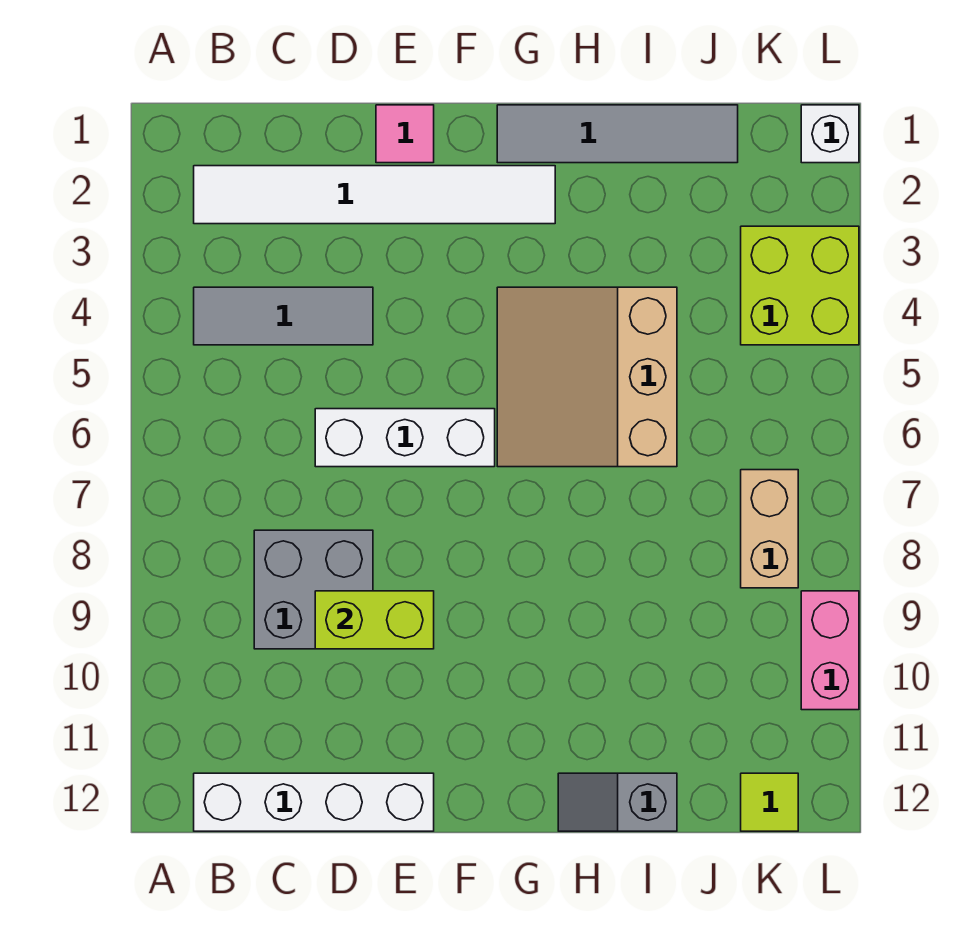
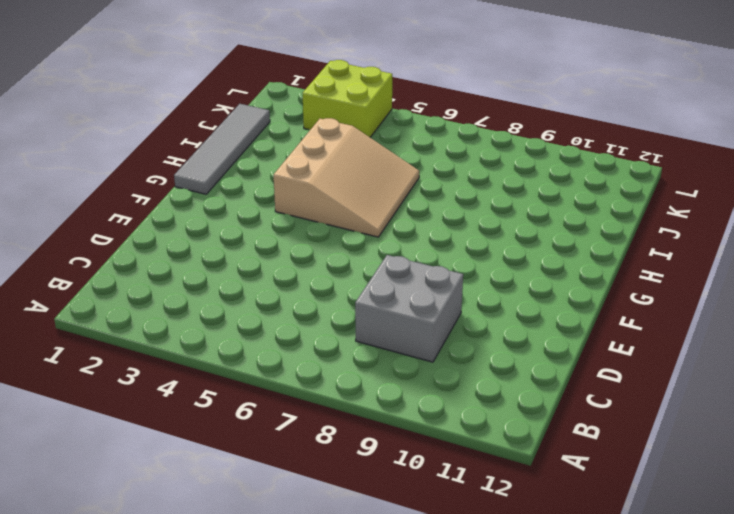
tan 3x3 slope [274,118,419,237] -> tan 3x3 slope turned to [497,287,677,467]
none -> white 1x6 tile [194,166,555,224]
none -> grey 1x3 tile [194,287,373,345]
none -> white 1x4 brick [194,773,434,831]

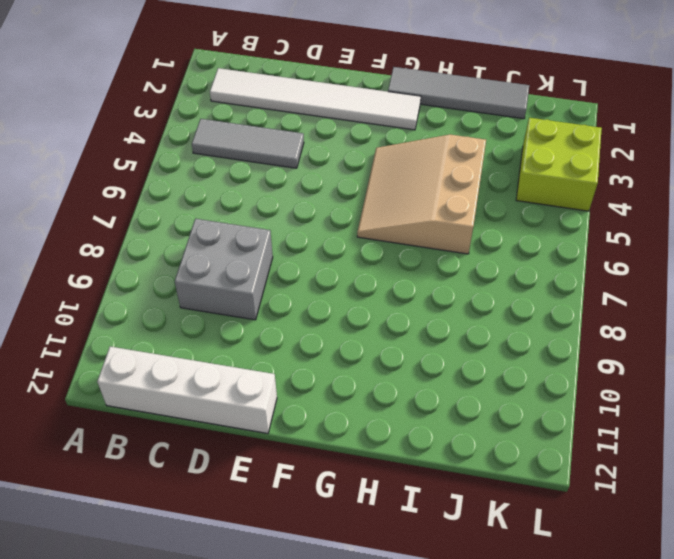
none -> white 1x3 brick [315,409,495,467]
none -> pink 1x1 tile [376,105,434,163]
none -> grey 1x2 slope [558,773,677,831]

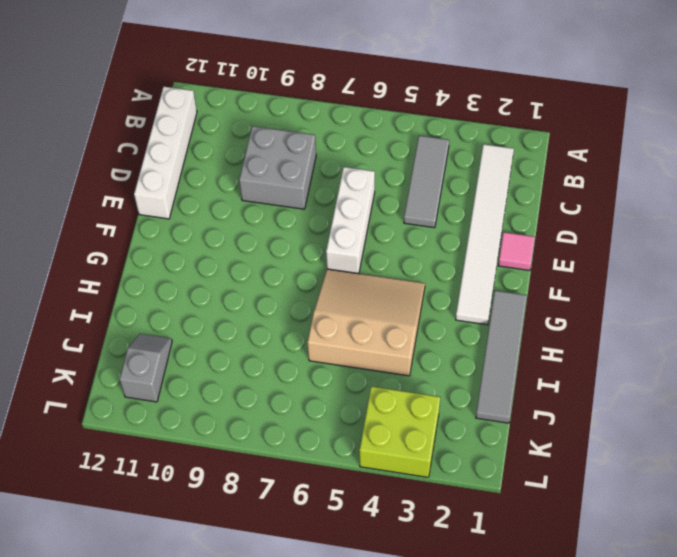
grey 1x2 slope [119,334,172,402] -> grey 1x2 slope moved to [558,773,677,831]
none -> tan 1x2 brick [741,470,798,588]
none -> lime 1x1 tile [741,773,798,831]
none -> white 1x1 brick [801,105,859,163]

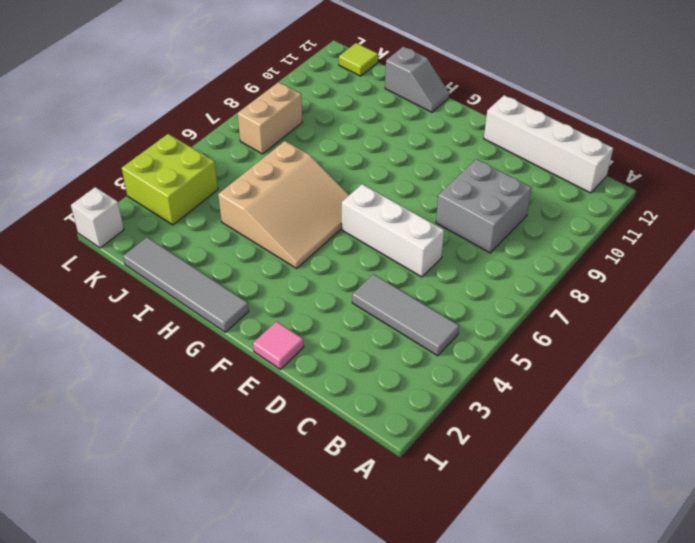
none -> white 1x6 tile [194,166,555,224]
none -> pink 1x2 brick [801,591,859,710]
none -> lime 1x2 brick [315,591,434,649]

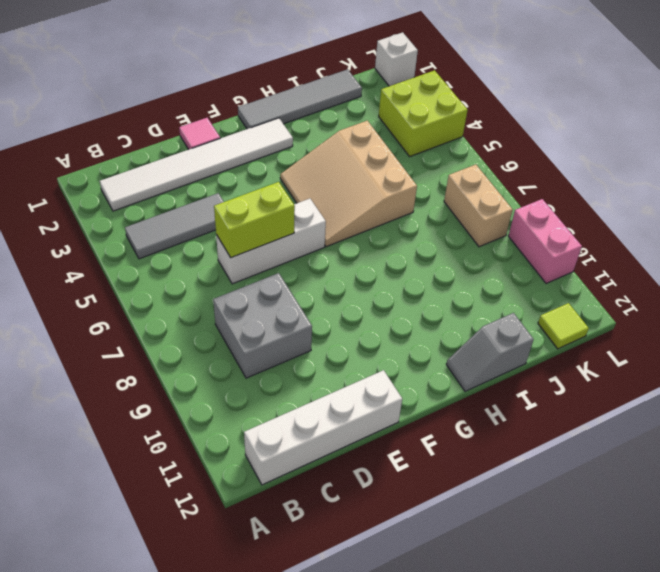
lime 1x2 brick [214,182,295,258] -> lime 1x2 brick moved to [315,591,434,649]

